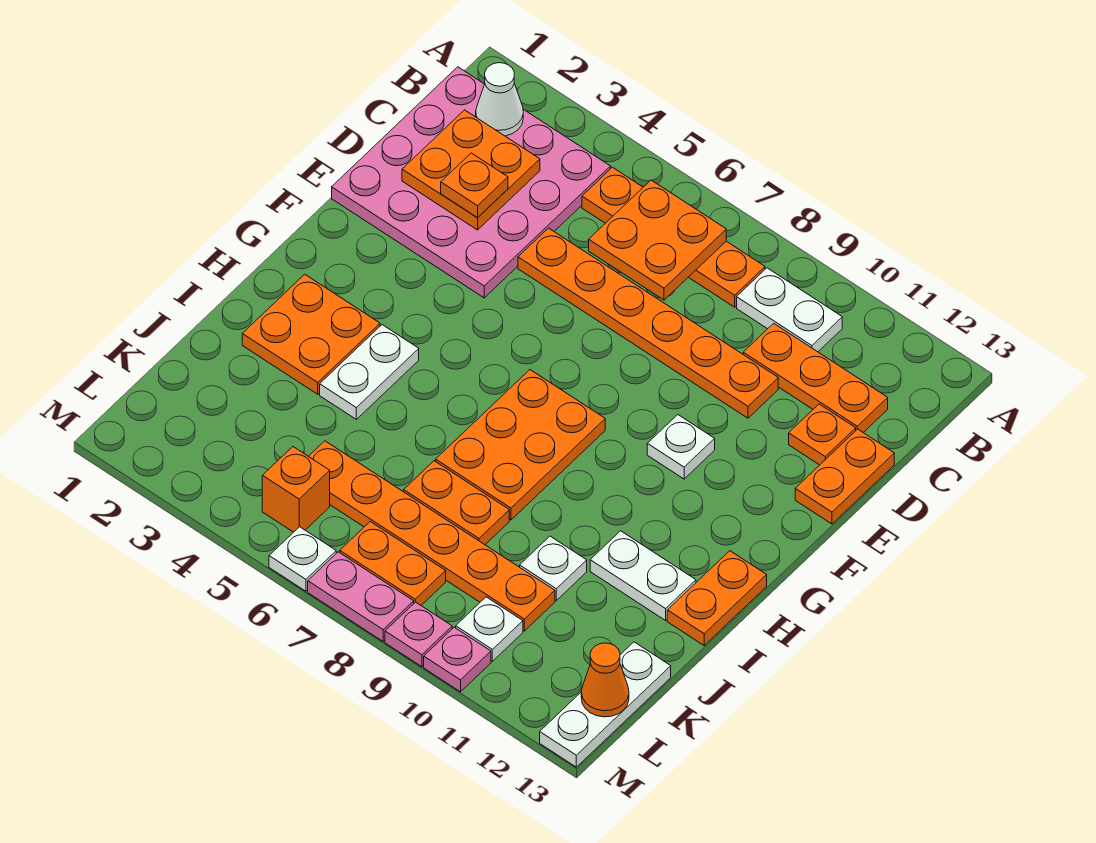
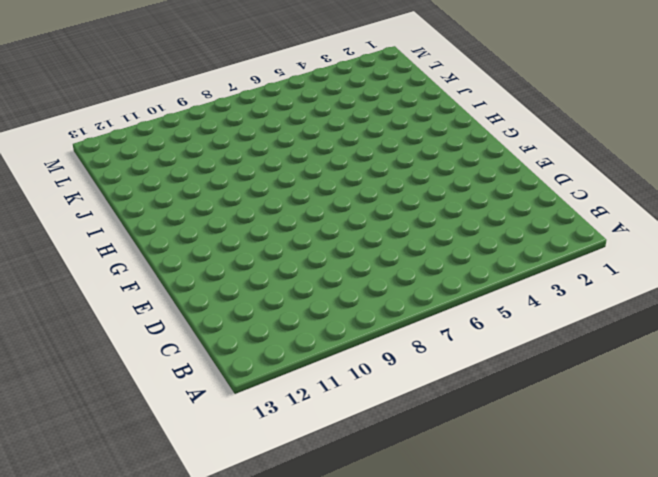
none -> pink 4x4 plate [332,67,611,298]
none -> orange 1x4 plate [582,167,765,307]
none -> white 1x2 plate [737,268,842,352]

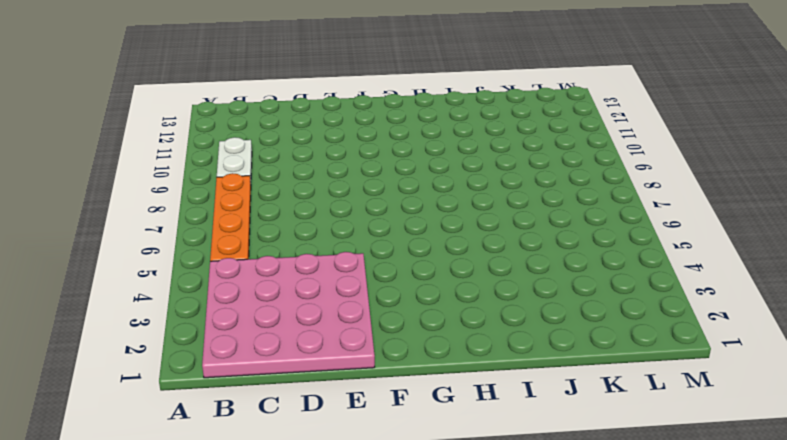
none -> orange 1x3 plate [743,323,888,432]
none -> orange 1x6 plate [518,228,778,418]
none -> orange 1x1 plate [789,404,856,465]

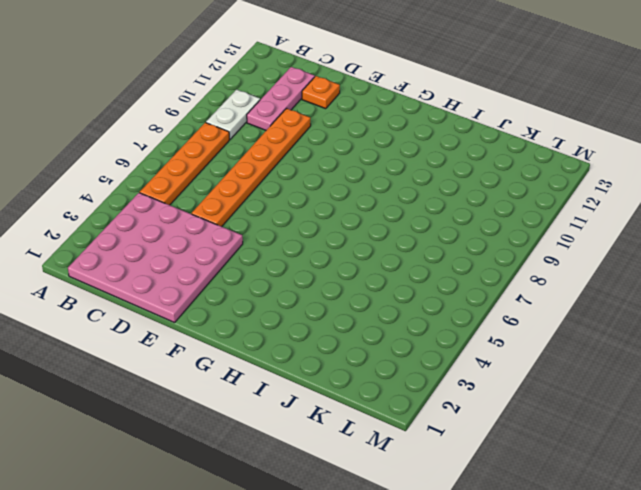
pink 1x3 plate [247,67,315,130] -> orange 1x3 plate [743,323,888,432]
none -> orange 1x2 plate [795,429,894,524]
none -> white 1x1 plate [647,415,715,479]
none -> orange 2x3 plate [436,370,605,520]

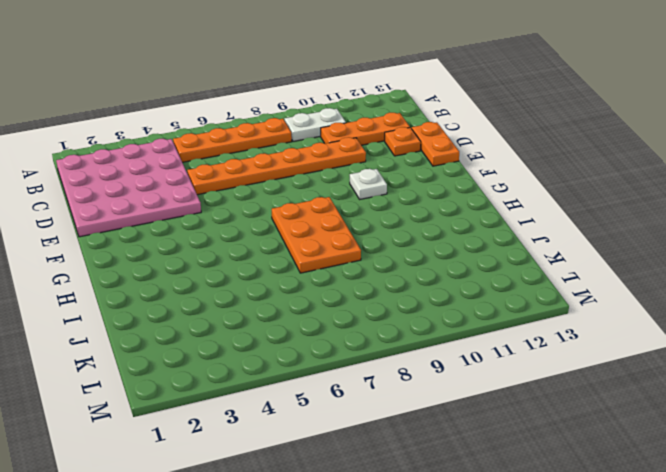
none -> orange 2x2 plate [242,274,380,394]
none -> white 1x2 plate [320,325,419,419]
none -> orange 1x2 plate [667,551,767,645]

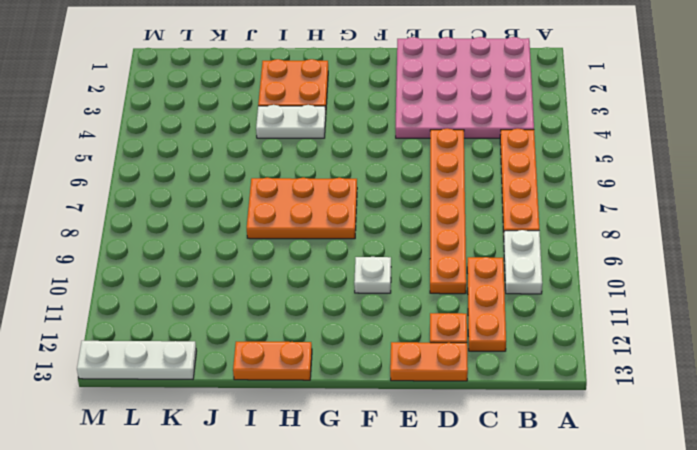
none -> white 1x2 plate [590,531,696,620]
none -> orange 1x2 plate [404,461,509,545]
none -> white 1x1 plate [520,536,587,600]

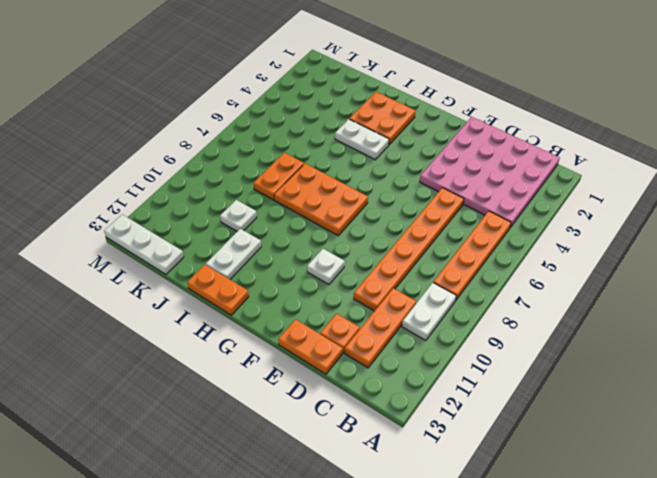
none -> orange 1x6 plate [309,441,555,631]
none -> orange 1x1 brick [262,447,330,532]
none -> orange 1x2 plate [340,522,446,605]

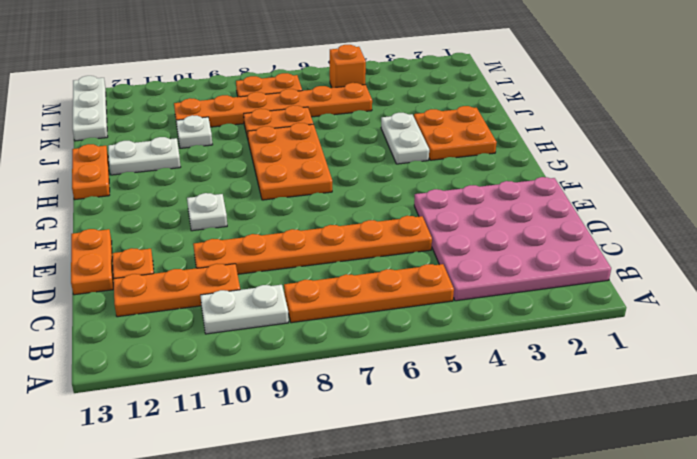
none -> white 1x1 plate [456,597,523,661]
none -> white 1x1 plate [269,527,336,591]
none -> pink 1x2 plate [308,552,414,641]

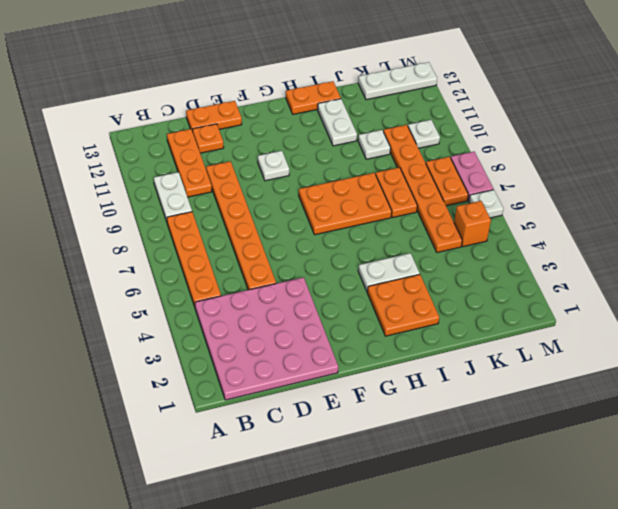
none -> pink 1x1 plate [385,602,452,667]
none -> pink 1x1 plate [424,627,491,692]
none -> white 1x1 cone [476,63,523,136]

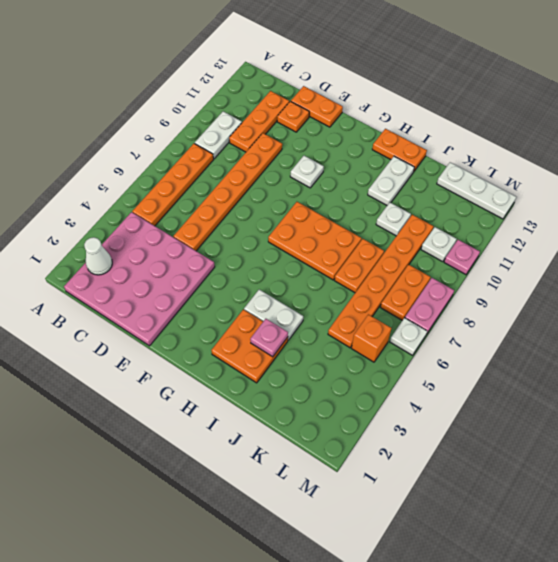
pink 1x1 plate [250,319,288,357] -> pink 1x1 plate moved to [385,602,452,667]
none -> orange 2x2 plate [589,180,726,300]
none -> orange 2x2 plate [402,110,540,230]
none -> orange 1x1 cone [581,643,629,717]

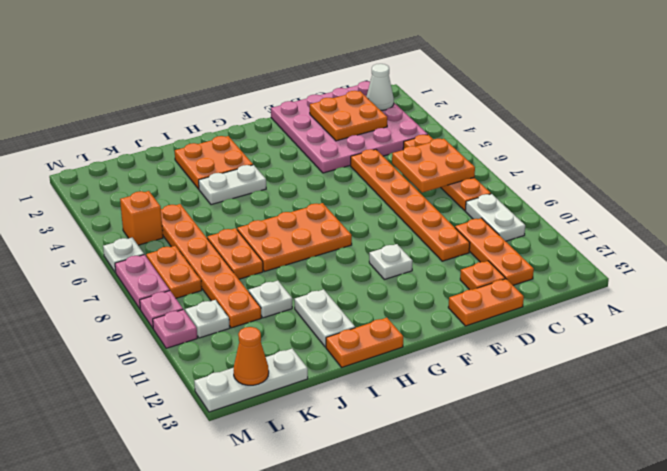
none -> orange 1x1 plate [441,153,508,218]

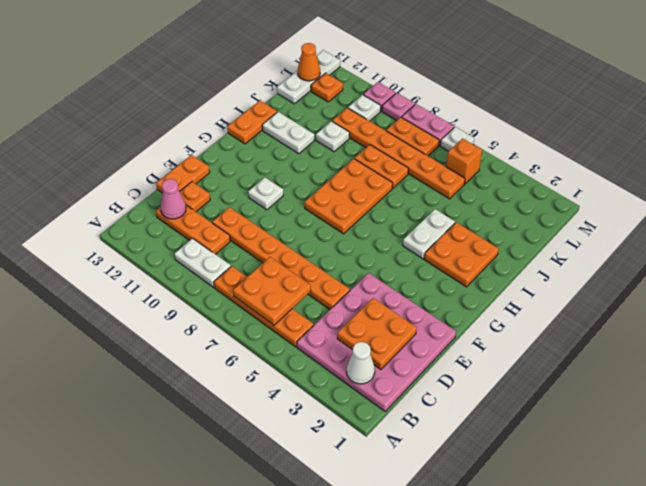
pink 1x1 cone [160,179,186,219] -> none
orange 1x1 plate [311,73,343,102] -> orange 1x1 plate moved to [441,153,508,218]

